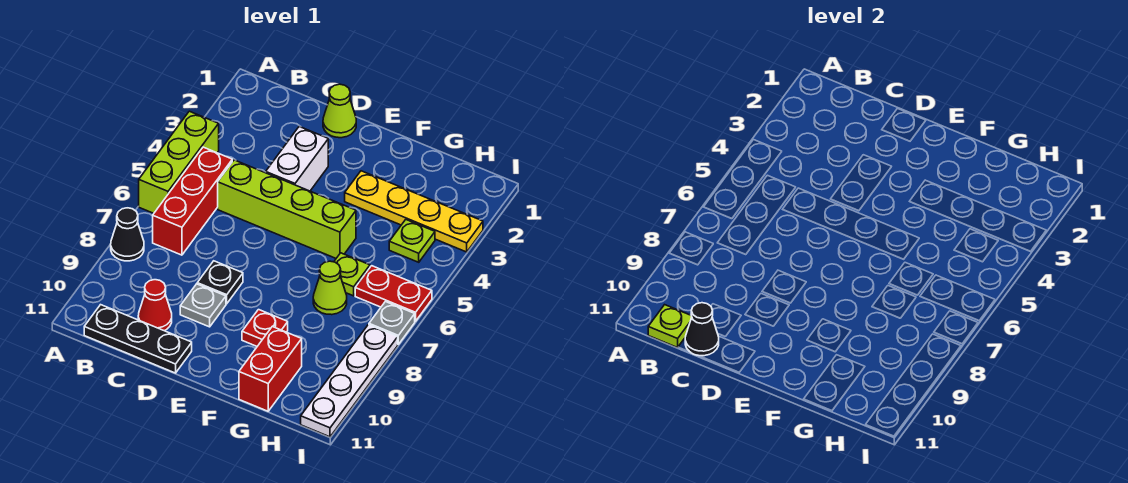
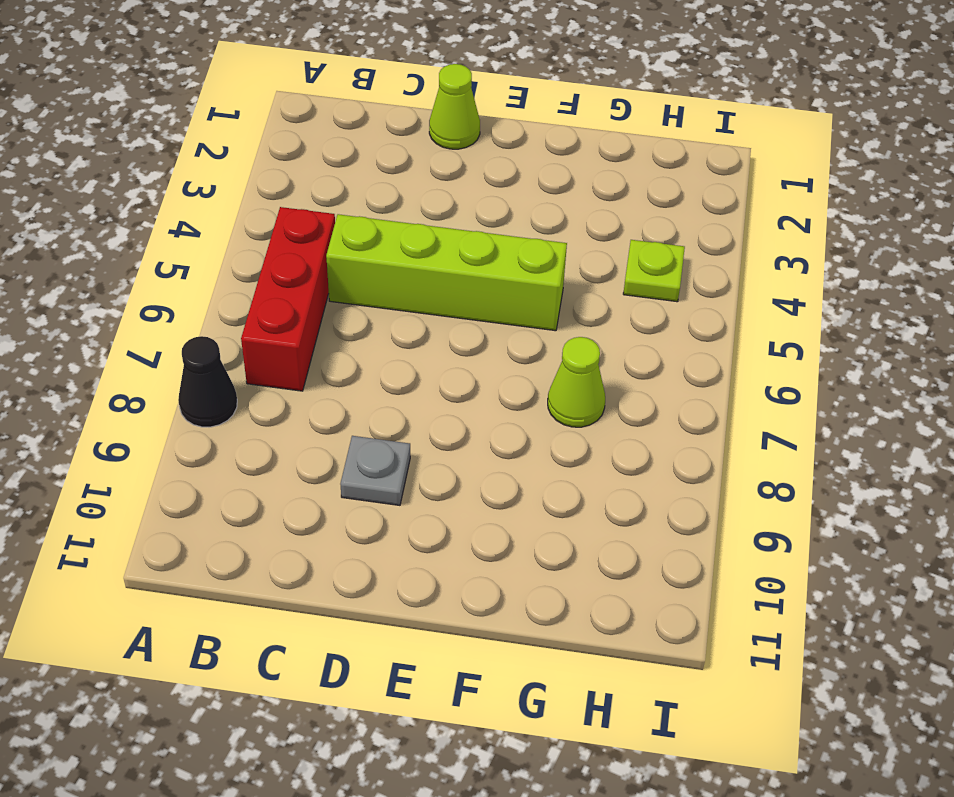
none -> lime 1x3 brick [139,111,219,213]
none -> black 1x3 plate [84,305,192,373]
none -> red 1x1 cone [138,280,172,331]

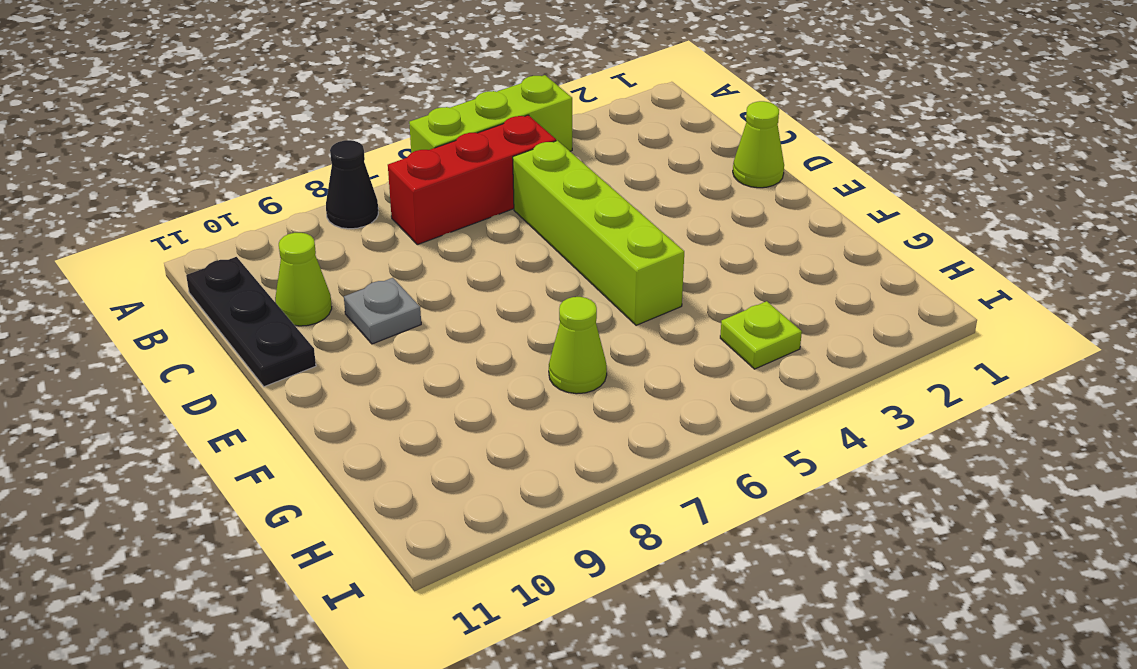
lime 1x1 cone [275,233,332,326] -> red 1x1 cone [138,280,172,331]
none -> white 1x2 brick [266,127,328,191]
none -> black 1x1 plate [197,261,243,304]
none -> yellow 1x4 plate [345,171,483,252]

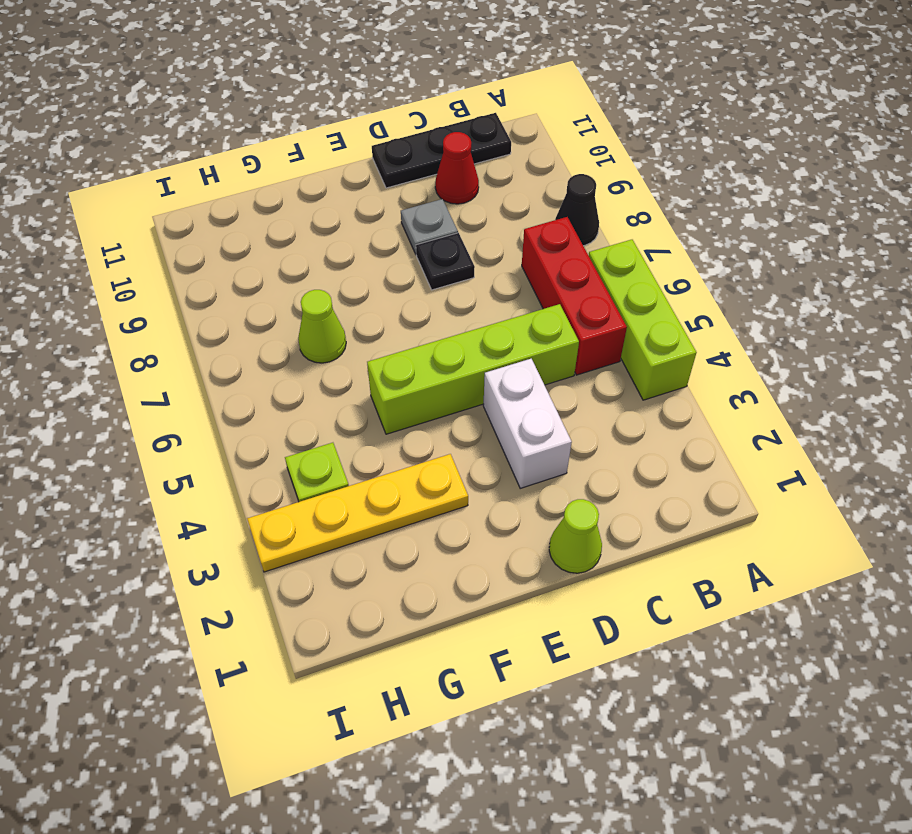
none -> red 1x1 plate [242,310,288,346]
none -> lime 1x1 plate [334,253,370,296]
none -> red 1x2 brick [239,327,302,411]

